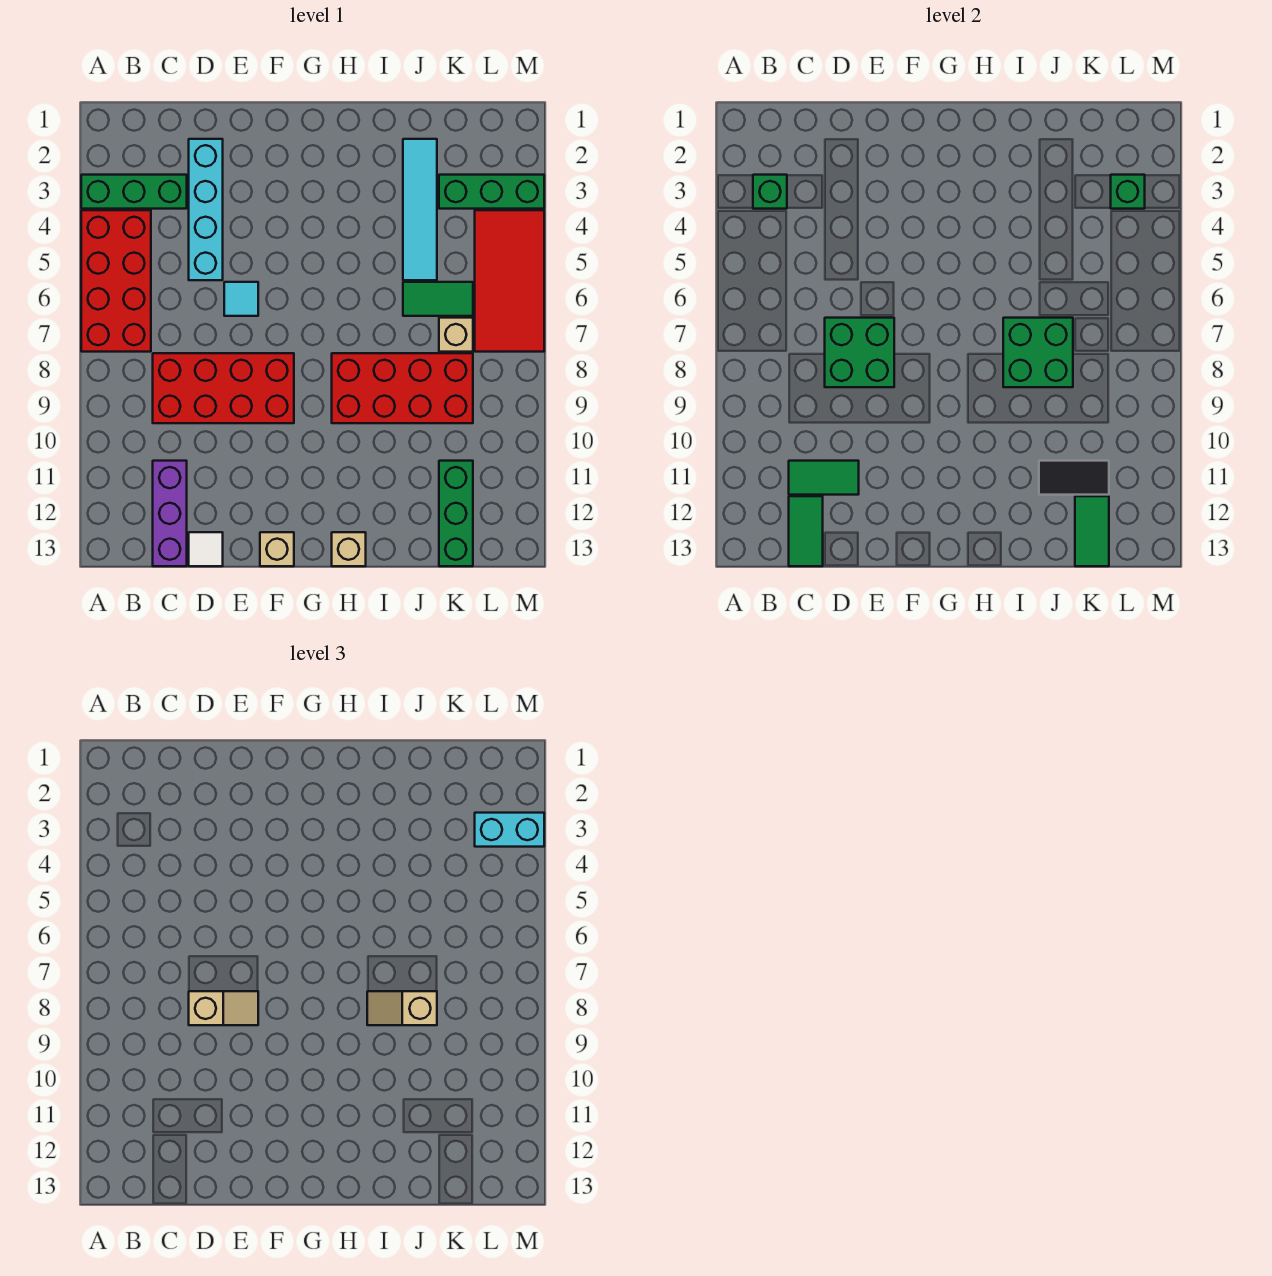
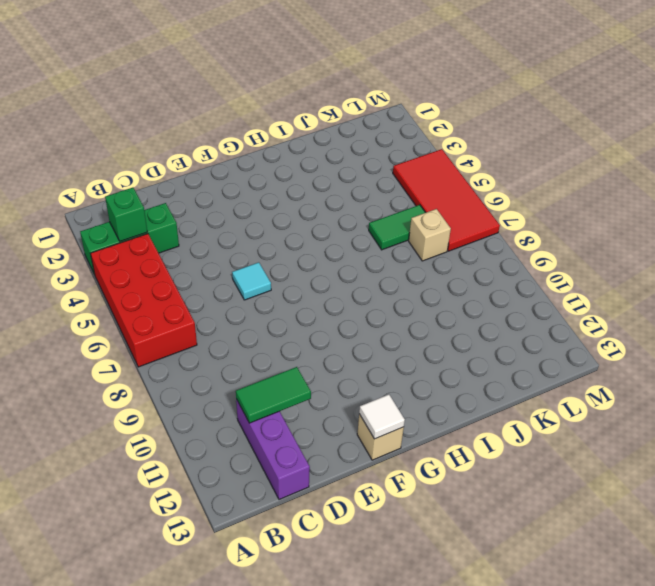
white 1x1 tile [359,394,405,439] -> white 1x1 tile moved to [189,532,223,566]
none -> red 2x4 brick [153,353,294,423]
none -> cyan 1x4 brick [189,139,223,280]
none -> red 2x4 brick [332,353,473,423]

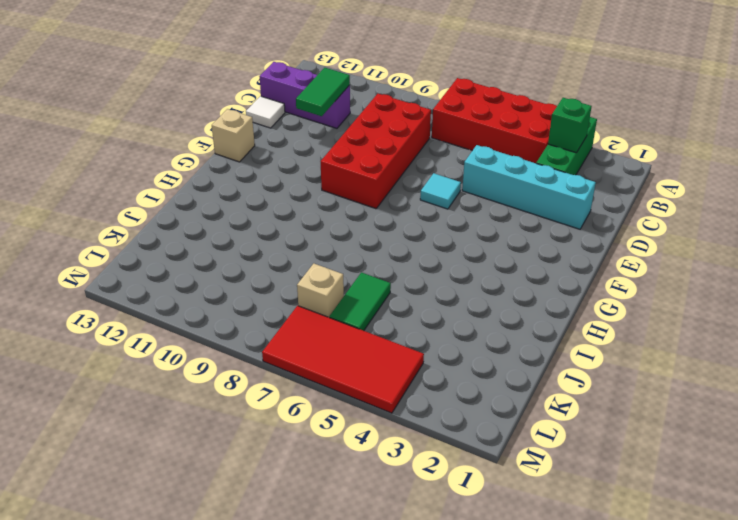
none -> red 2x4 brick [332,353,473,423]
none -> tan 1x1 brick [332,532,366,566]
none -> cyan 1x4 tile [403,139,437,280]

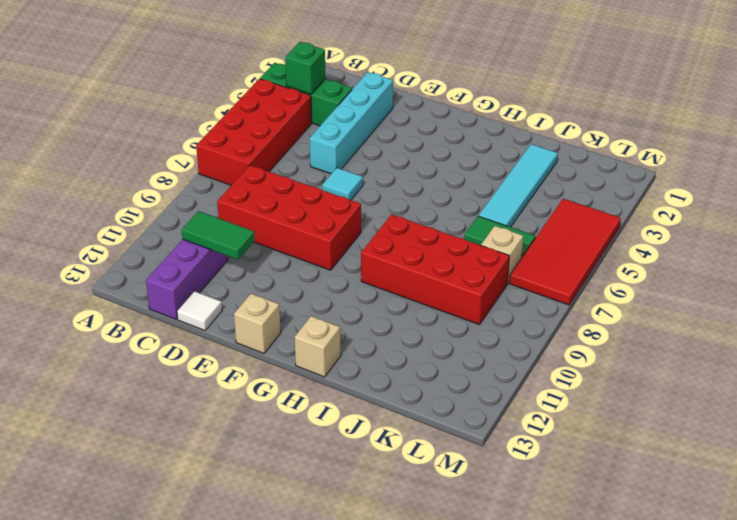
none -> green 1x3 brick [439,175,544,209]
none -> green 1x3 brick [439,461,473,566]
none -> green 1x2 tile [789,496,823,566]

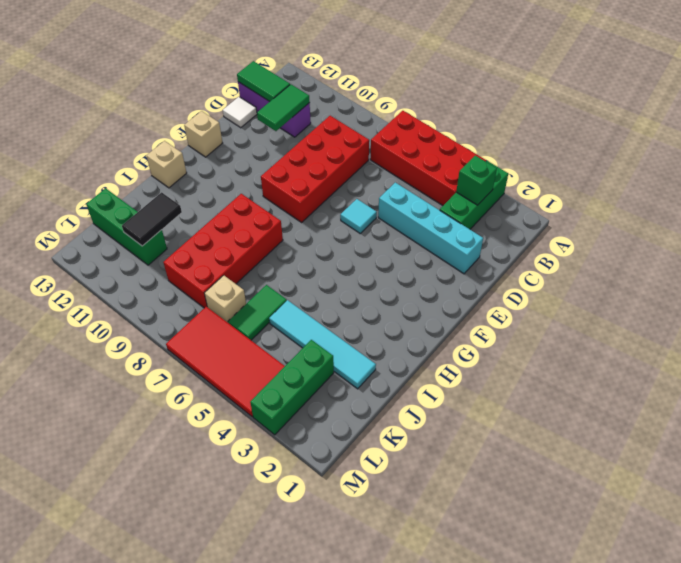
none -> green 2x2 brick [825,318,894,387]
none -> green 2x2 brick [1003,318,1073,387]
none -> green 1x2 tile [1075,496,1109,566]

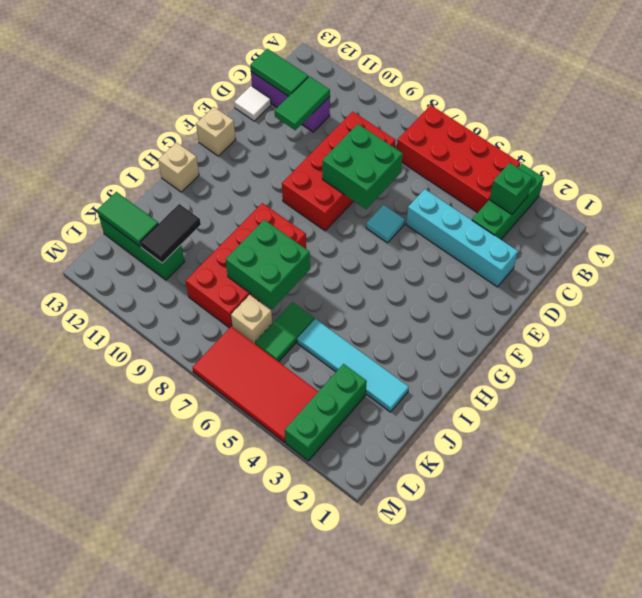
none -> green 1x1 brick [1111,175,1145,209]
none -> tan 1x2 slope [189,991,258,1025]
none -> tan 1x2 slope [367,991,437,1025]

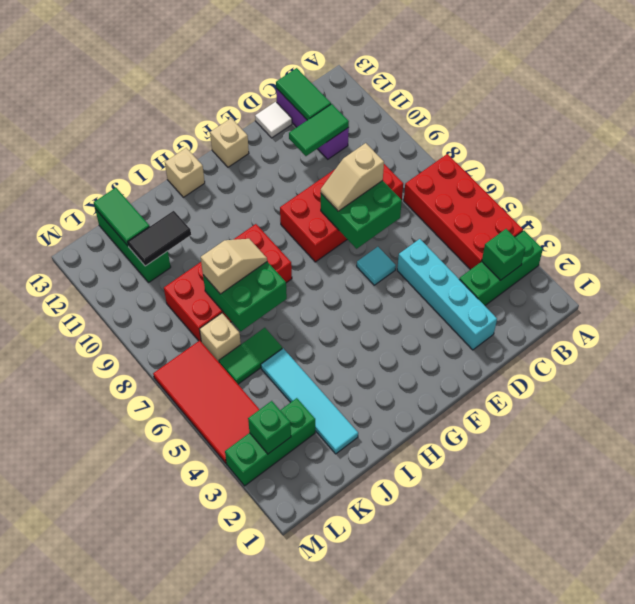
none -> cyan 1x2 brick [475,813,544,847]

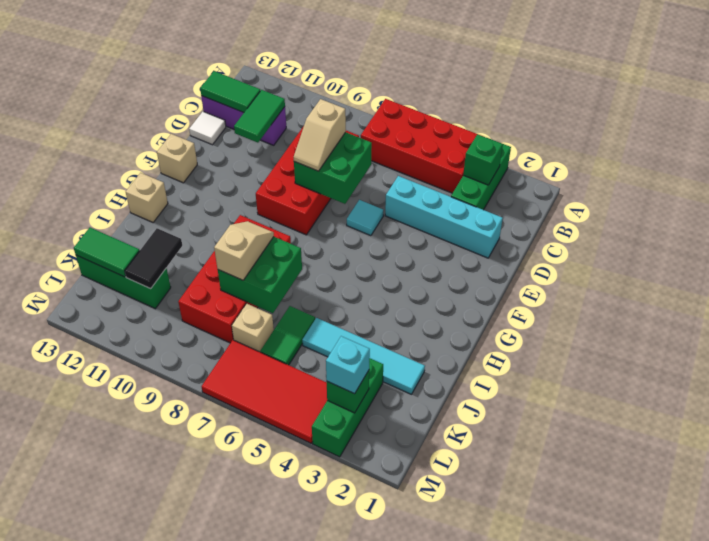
cyan 1x1 brick [326,336,370,394] -> cyan 1x2 brick [475,813,544,847]

